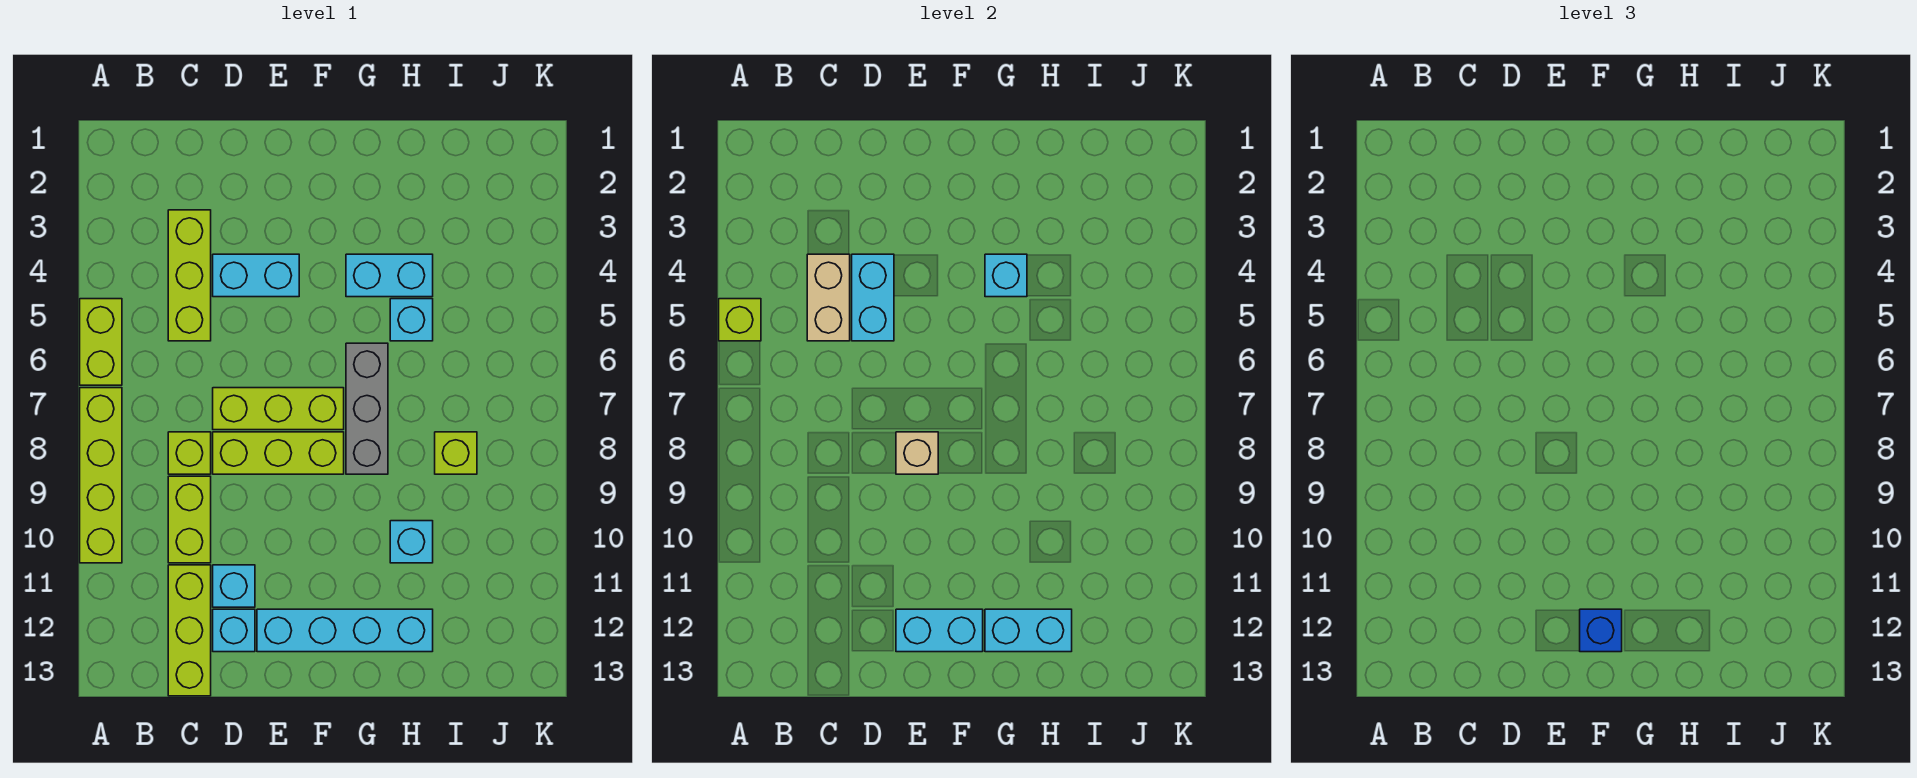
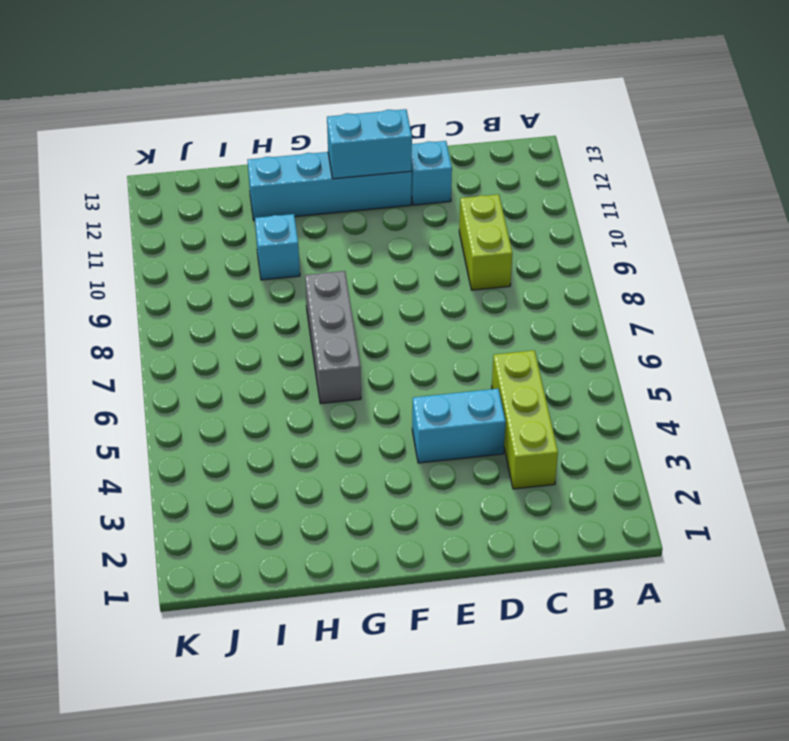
none -> lime 1x2 brick [80,299,122,385]
none -> lime 1x4 brick [80,388,122,563]
none -> lime 1x1 brick [168,432,211,474]

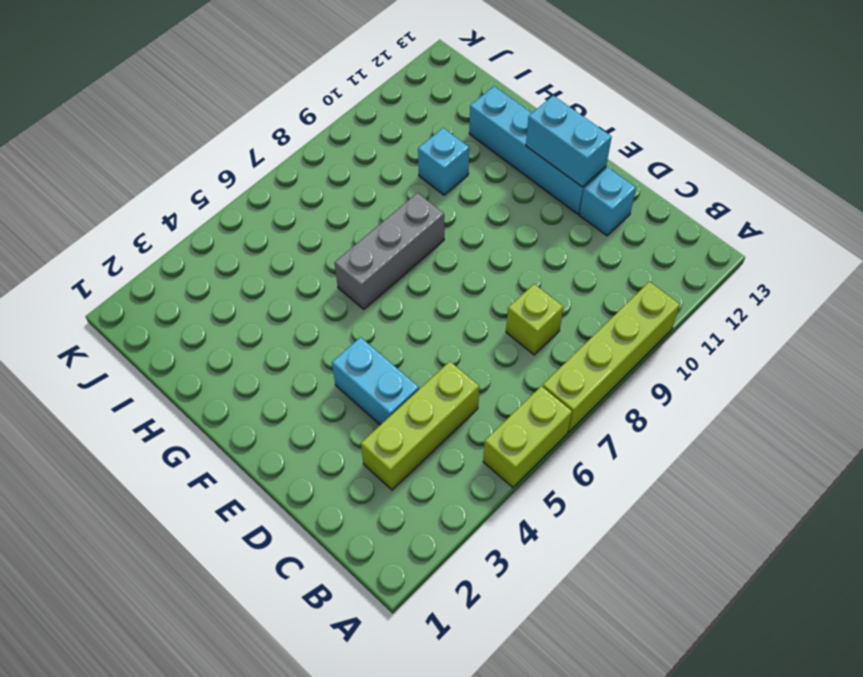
none -> lime 1x2 brick [168,476,211,563]
none -> lime 1x3 brick [168,565,211,696]
none -> lime 1x3 brick [213,388,344,430]

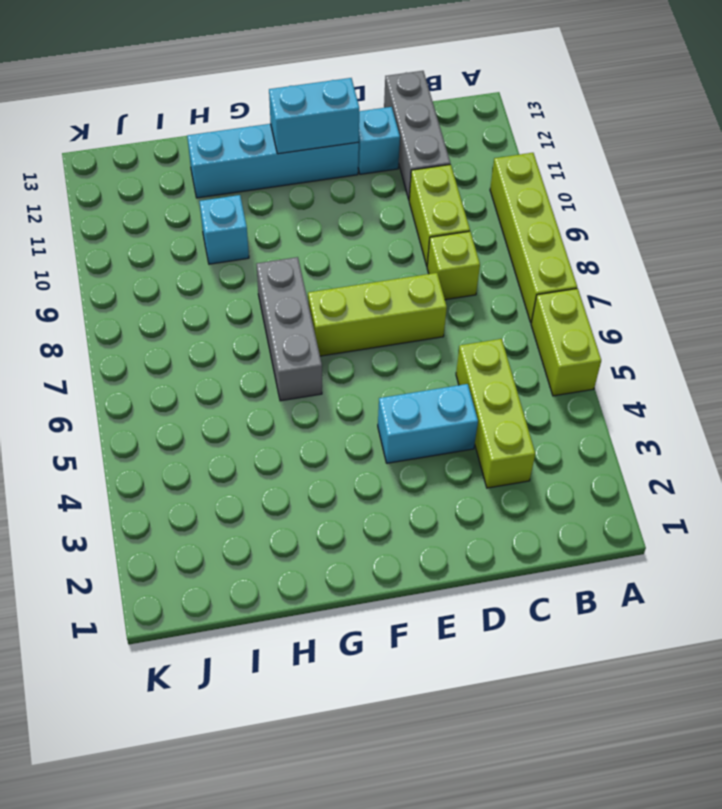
grey 1x3 brick [384,71,450,199] -> lime 1x3 brick [168,565,211,696]
none -> lime 1x3 brick [213,432,344,474]
none -> cyan 1x1 brick [213,565,255,607]
none -> cyan 1x2 brick [346,254,433,297]

